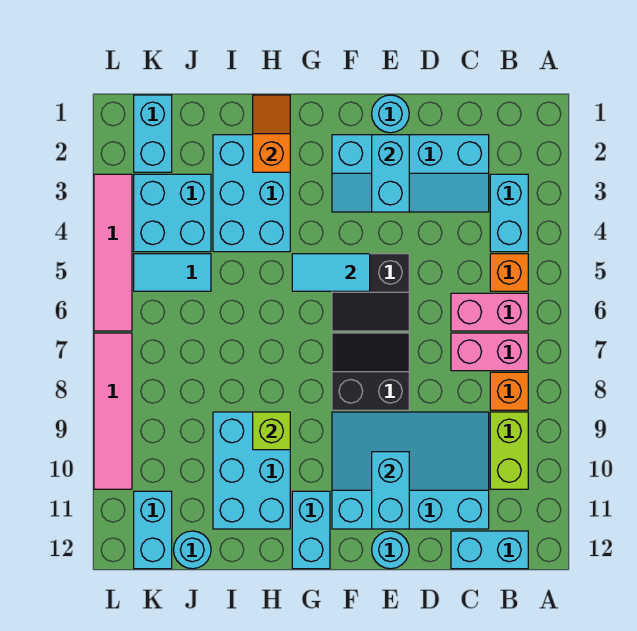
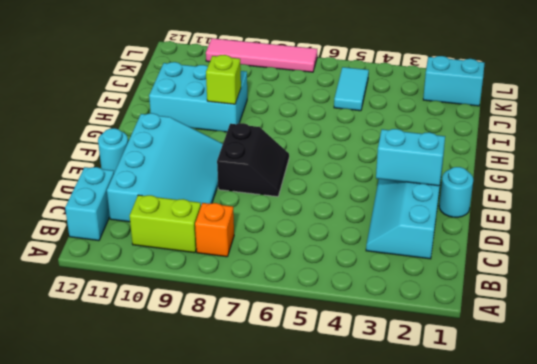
none -> cyan 1x2 brick [490,174,528,252]
none -> orange 1x1 brick [490,254,528,291]
none -> pink 1x2 brick [451,293,528,331]

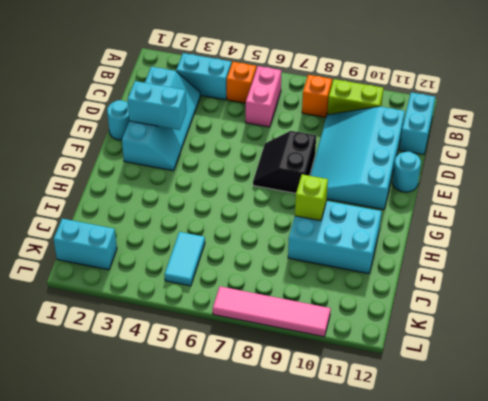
none -> pink 1x2 brick [451,333,528,371]
none -> black 2x2 slope [332,254,409,331]
none -> cyan 1x2 brick [292,491,330,569]

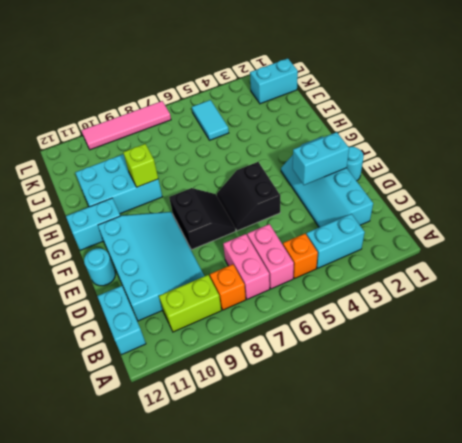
none -> cyan 2x3 brick [213,135,290,252]
none -> cyan 2x2 brick [134,174,211,252]
none -> cyan 1x1 round brick [173,531,211,569]

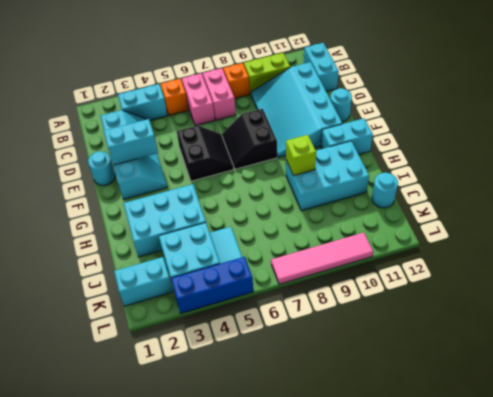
blue 1x3 brick [171,257,253,313] -> pink 1x4 tile [94,174,132,331]
none -> cyan 1x2 brick [134,491,172,569]
none -> cyan 1x2 brick [372,452,409,529]
none -> cyan 1x2 tile [292,254,370,291]

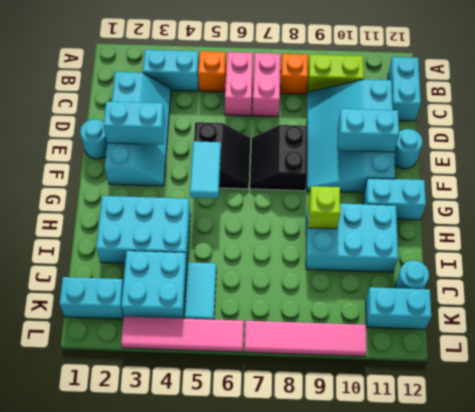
none -> orange 1x2 slope [253,95,290,172]

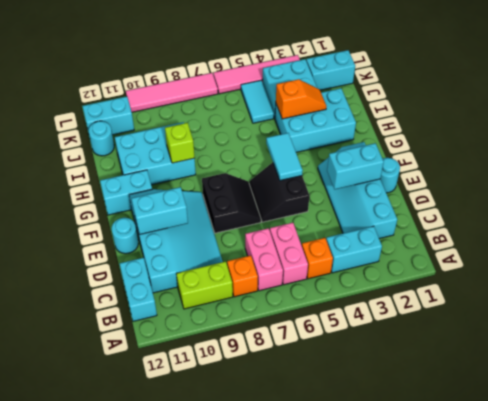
orange 1x2 slope [275,79,327,119] -> orange 1x2 slope moved to [253,95,290,172]

